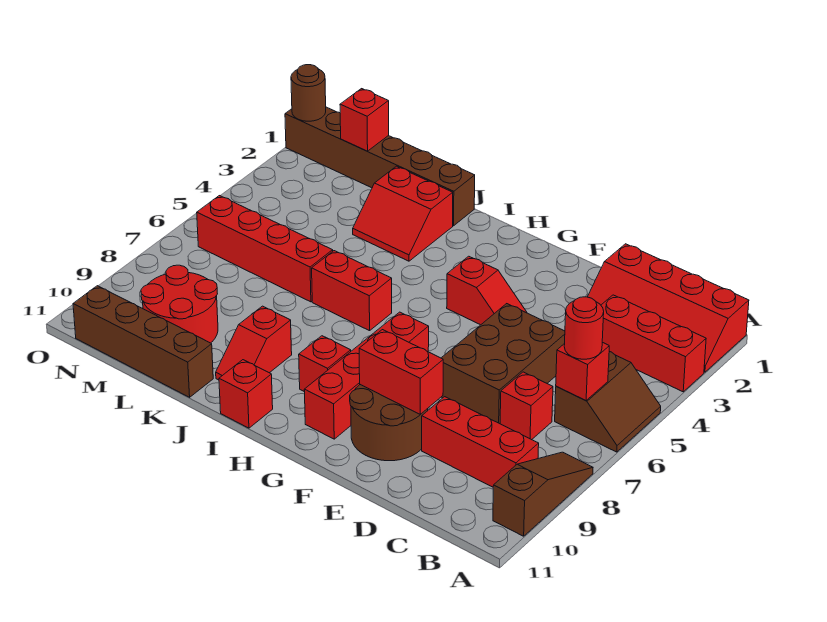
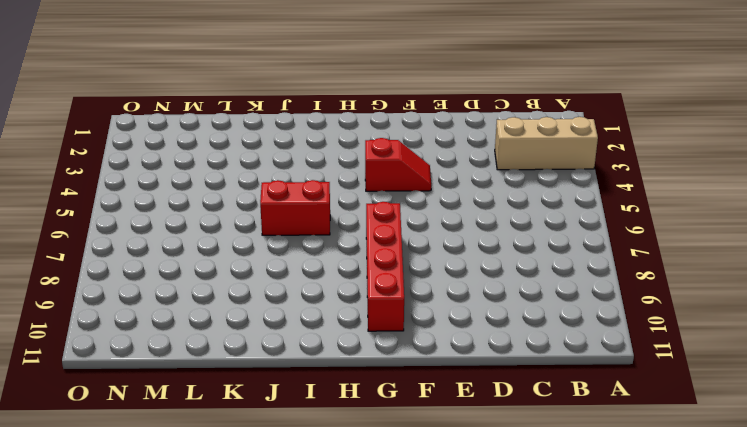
tan 1x3 brick [495,117,598,170] -> red 1x3 brick [601,295,706,392]
none -> red 2x4 slope [587,244,749,372]
none -> brown 2x2 slope [555,352,661,452]
none -> brown 1x3 slope [493,452,593,536]

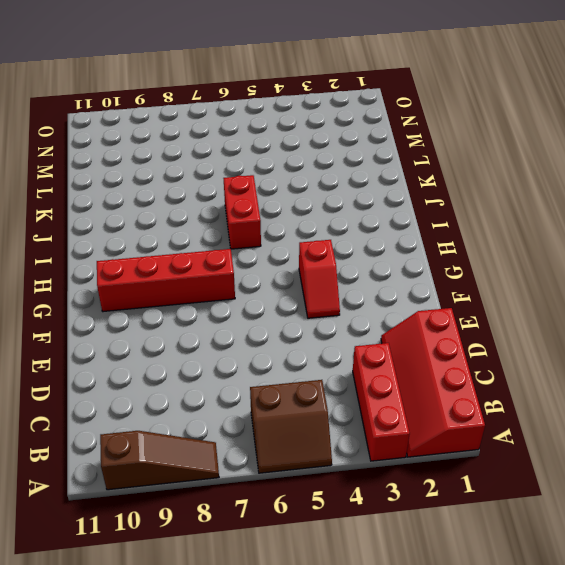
none -> red 1x3 brick [422,397,539,487]
none -> red 1x1 brick [500,372,553,440]
none -> brown 2x3 brick [442,304,565,424]

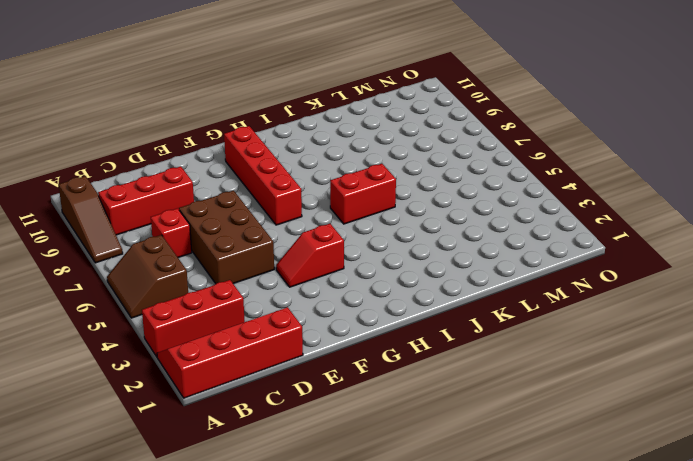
none -> brown 2x2 round brick [350,385,428,461]
none -> red 1x1 brick [299,336,351,392]
none -> red 1x1 brick [219,360,273,428]

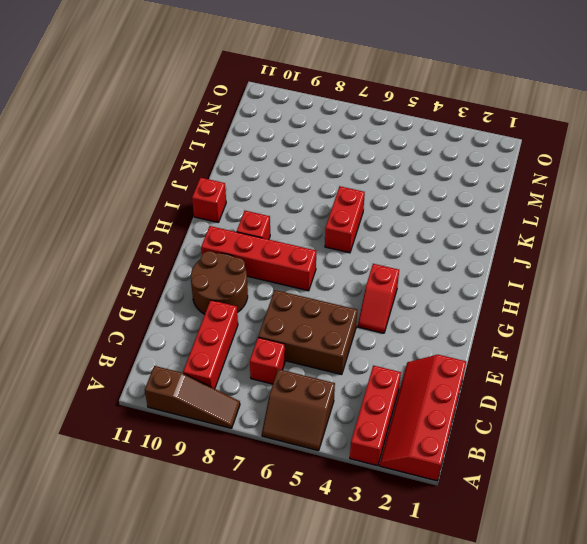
none -> brown 1x6 brick [285,107,475,226]
none -> red 2x2 slope [353,166,453,261]
none -> red 1x2 slope [216,306,292,380]

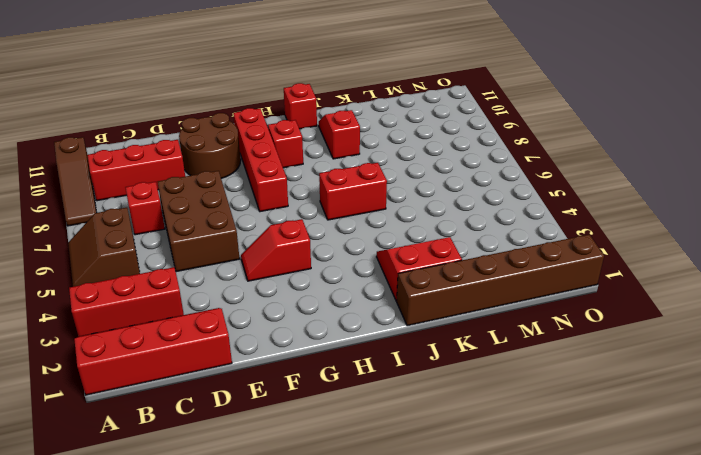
none -> red 1x4 brick [197,196,333,302]
none -> brown 1x4 brick [73,286,213,397]
none -> red 2x2 round brick [141,265,218,343]

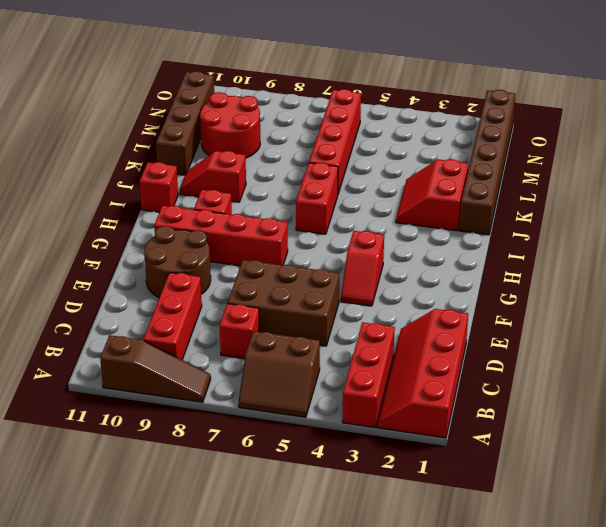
none -> red 1x1 brick [556,342,609,401]
none -> red 1x2 brick [359,330,443,414]
none -> red 1x1 brick [340,89,389,151]

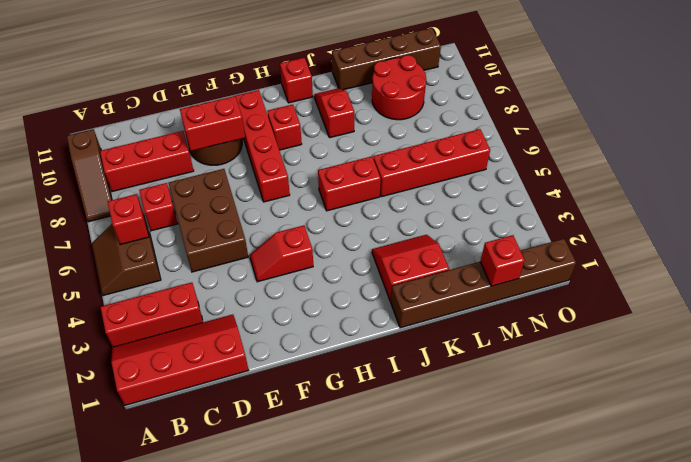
none -> brown 1x1 round brick [291,65,326,121]
none -> red 1x1 round brick [564,297,604,359]

